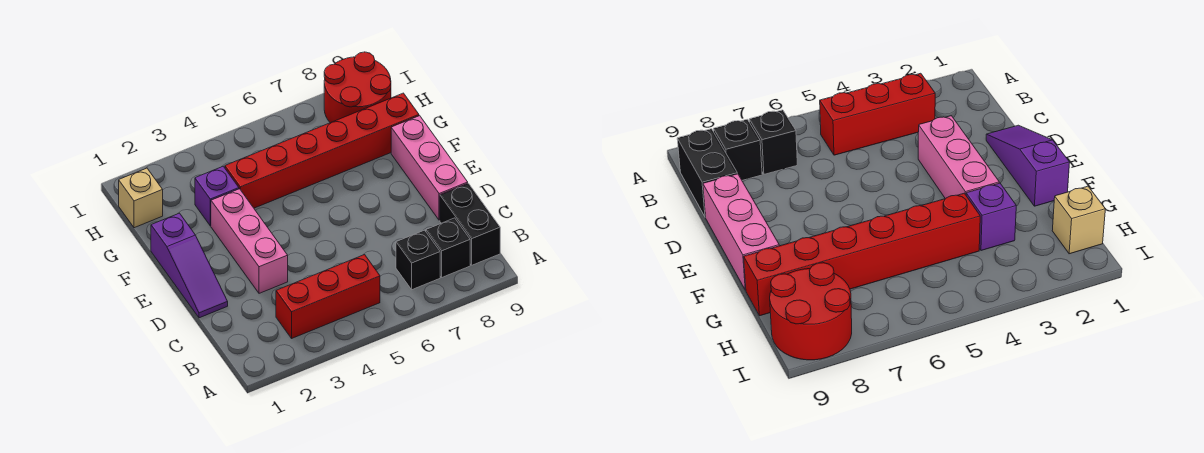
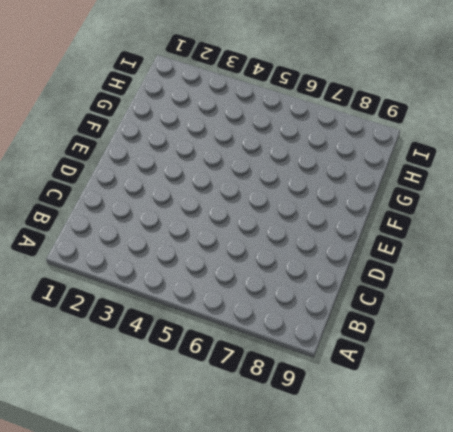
none -> red 1x3 brick [276,255,380,338]
none -> black 1x1 brick [396,230,440,290]

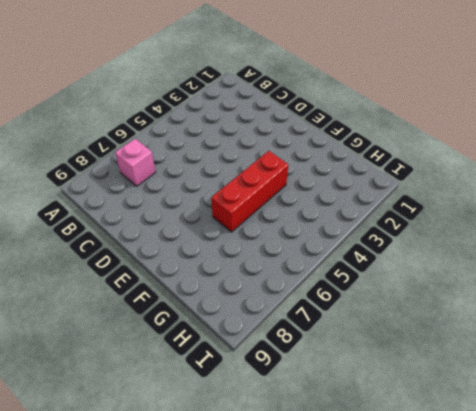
pink 1x1 brick [115,139,156,186] -> black 1x1 brick [396,230,440,290]
red 1x3 brick [211,151,288,232] -> red 1x3 brick moved to [276,255,380,338]
none -> black 1x1 brick [426,218,470,277]
none -> black 1x2 brick [440,183,500,265]

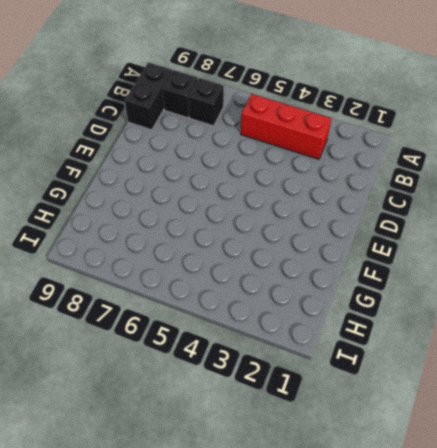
none -> purple 1x3 slope [151,213,228,318]
none -> pink 1x3 brick [211,189,288,293]

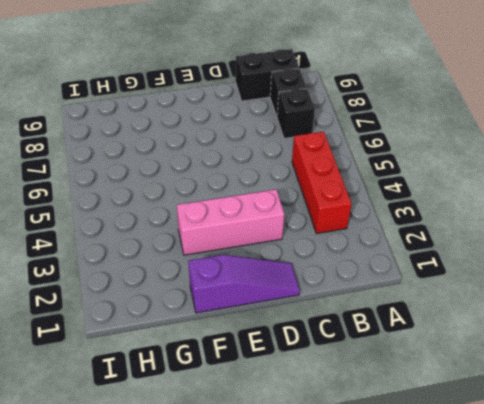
none -> pink 1x3 brick [391,116,468,220]
none -> purple 1x1 brick [195,166,239,226]

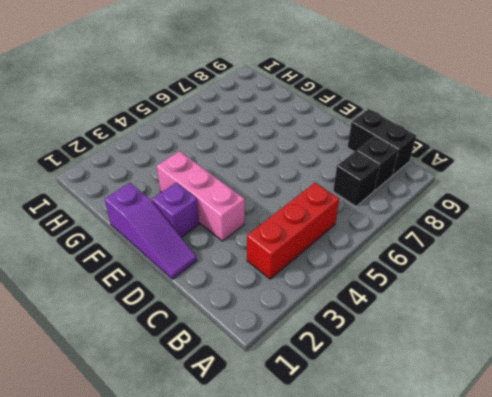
purple 1x1 brick [152,183,199,237] -> purple 1x1 brick moved to [195,166,239,226]
none -> pink 1x3 brick [391,116,468,220]
none -> red 1x6 brick [225,93,419,208]

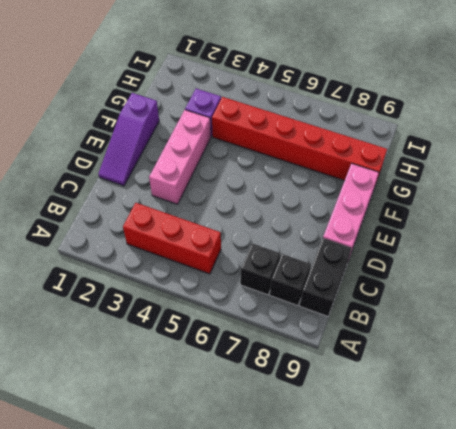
none -> tan 1x1 brick [119,168,163,228]
none -> red 2x2 round brick [324,52,391,123]

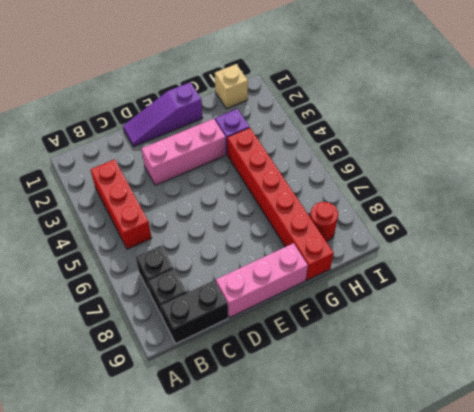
red 1x1 round brick [310,202,338,241] -> red 2x2 round brick [324,52,391,123]

